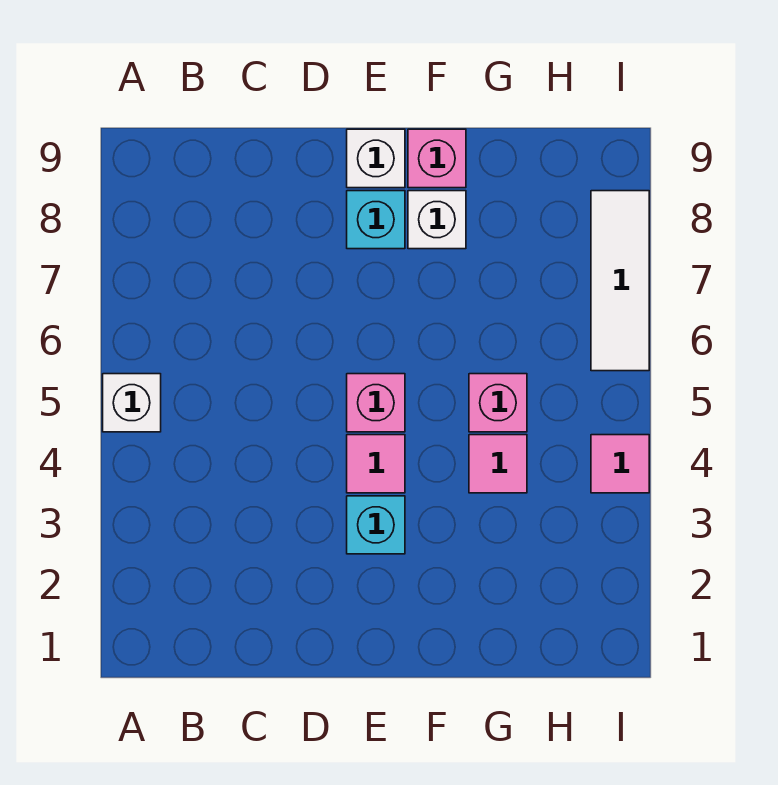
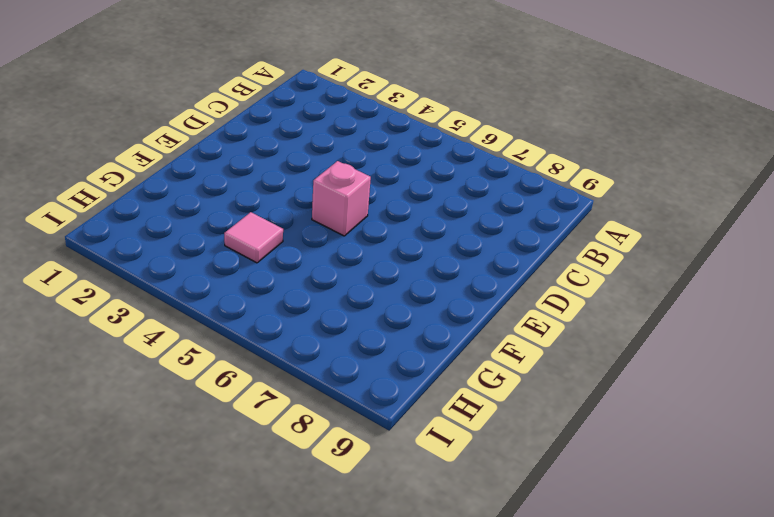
none -> white 1x1 brick [103,374,161,432]
none -> cyan 1x1 brick [347,496,405,554]
none -> pink 1x1 tile [347,435,405,493]

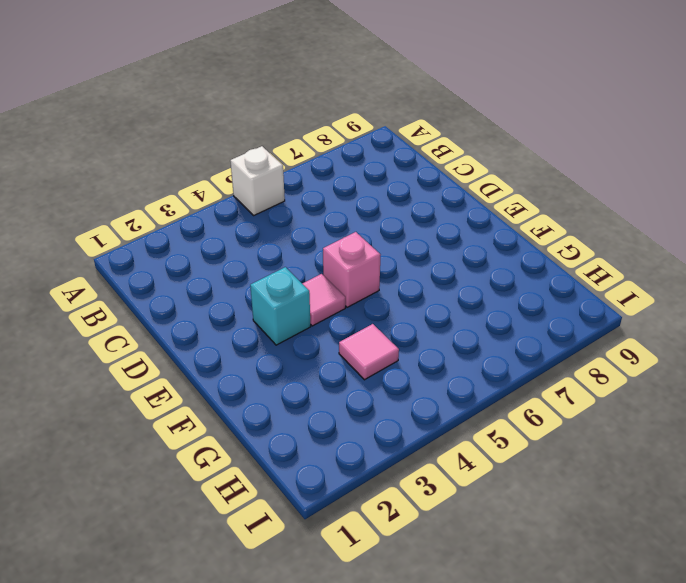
none -> cyan 1x1 brick [347,191,405,249]
none -> white 1x1 brick [347,129,405,188]
none -> white 1x1 brick [408,191,466,249]

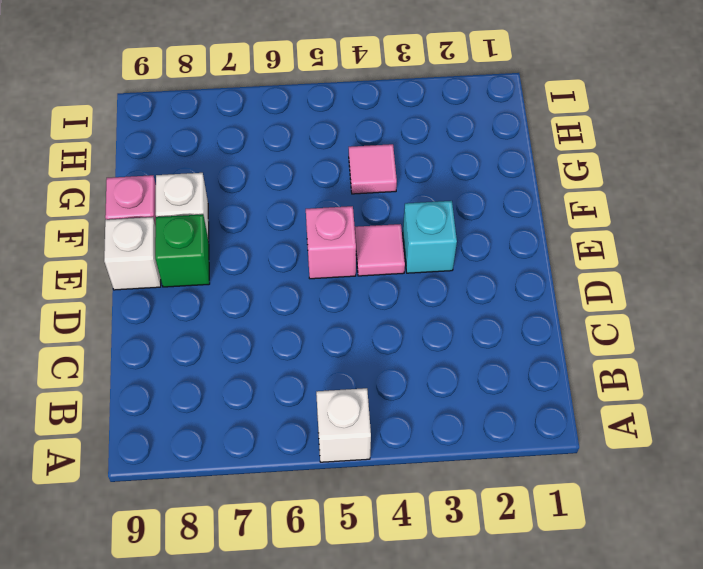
green 1x1 brick [155,214,210,287] -> cyan 1x1 brick [347,191,405,249]
none -> pink 1x1 brick [469,374,527,432]
none -> pink 1x1 tile [591,435,649,493]
none -> white 1x3 tile [591,191,649,371]

